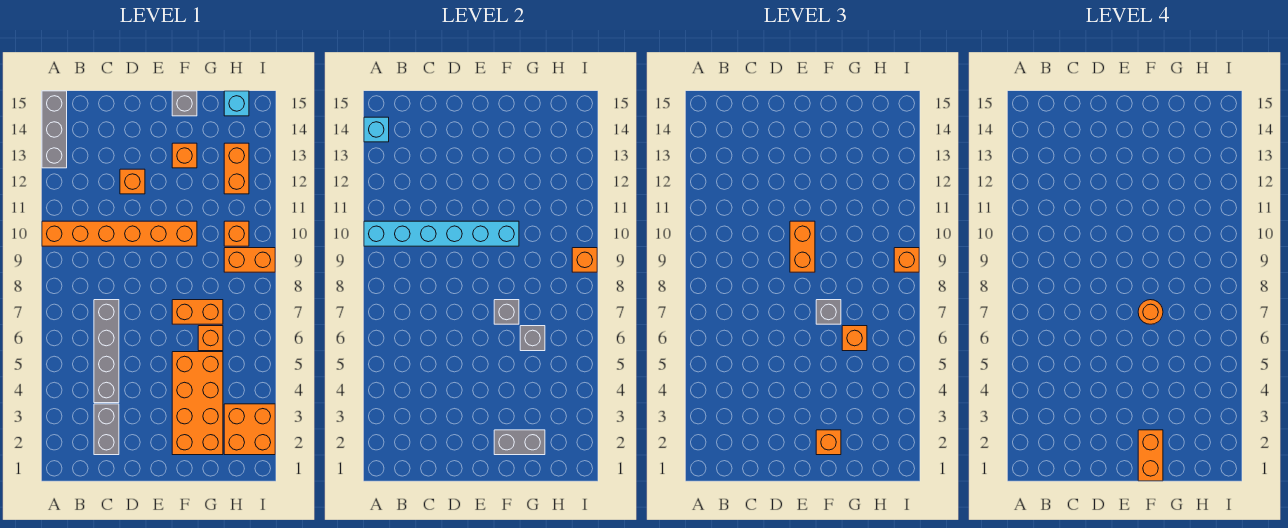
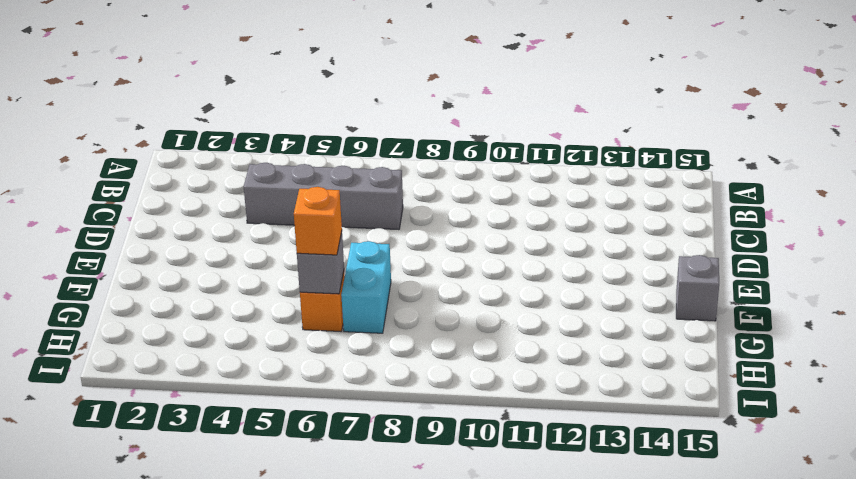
cyan 1x2 brick [341,241,391,333] -> orange 1x2 brick [172,300,223,324]
none -> orange 1x6 brick [42,221,197,246]
none -> grey 1x3 brick [42,91,67,168]
none -> grey 1x2 brick [94,404,119,455]

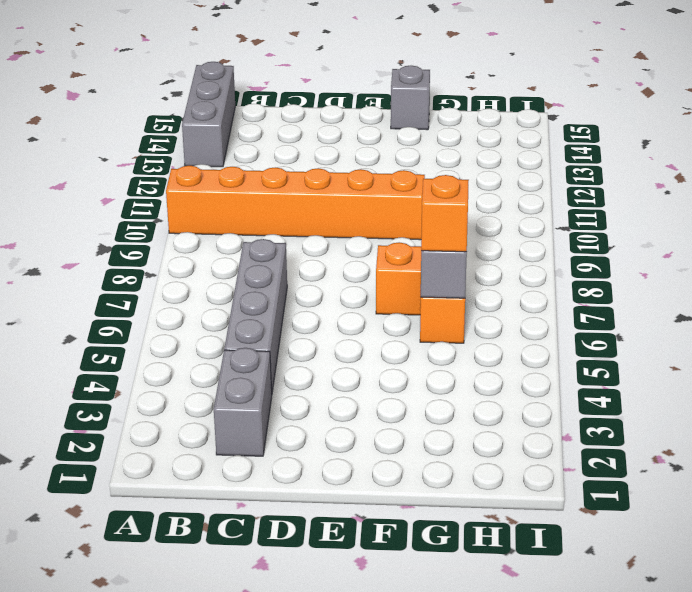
none -> orange 1x1 brick [120,169,145,194]
none -> orange 2x4 brick [172,352,223,455]
none -> orange 1x1 brick [172,143,197,168]

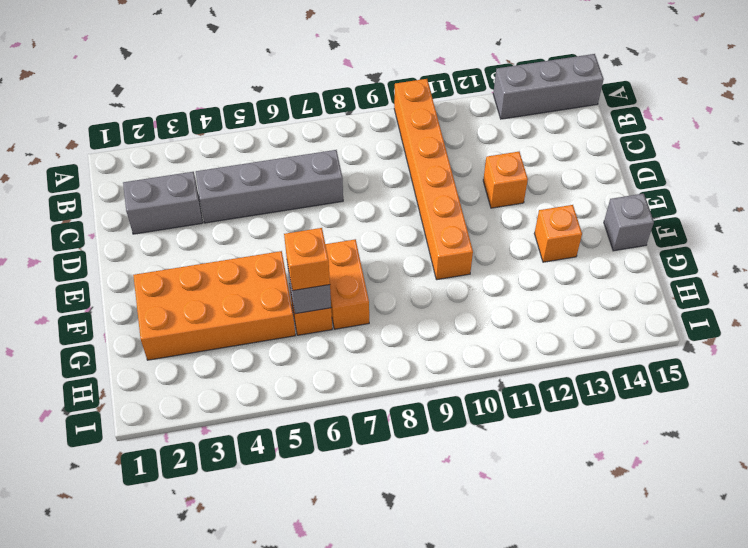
none -> orange 2x2 brick [224,404,275,455]
none -> orange 1x2 brick [224,248,275,272]
none -> orange 1x1 brick [224,221,249,246]

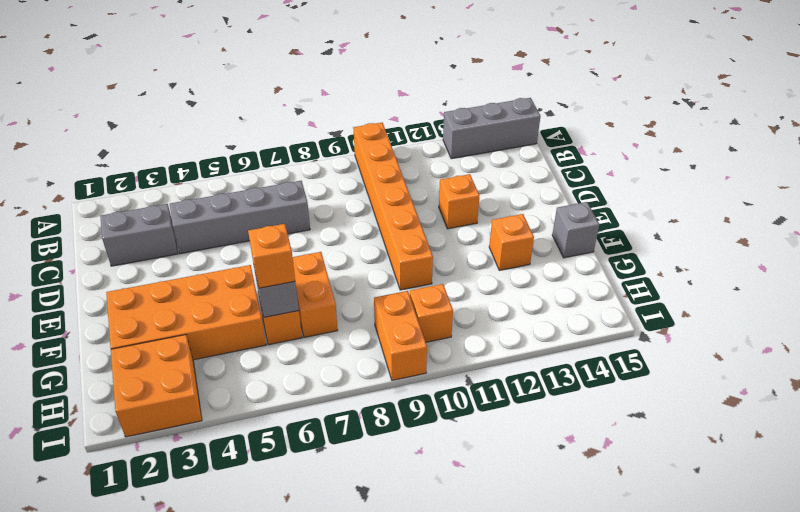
none -> orange 1x2 brick [224,143,249,194]
none -> cyan 1x1 brick [224,91,249,116]
none -> cyan 1x6 brick [364,221,519,246]

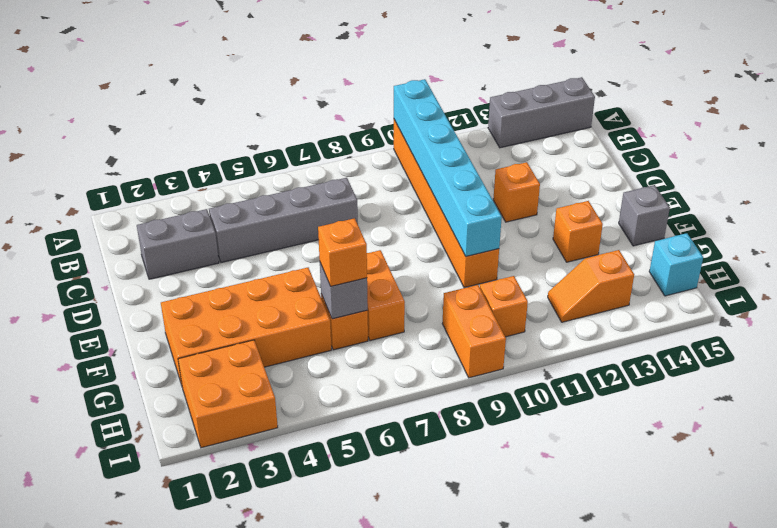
orange 1x2 slope [548,250,634,322] -> orange 1x2 brick [224,143,249,194]
none -> cyan 1x1 brick [364,117,389,142]
none -> grey 1x2 brick [494,430,545,455]
none -> grey 1x1 brick [494,300,519,324]

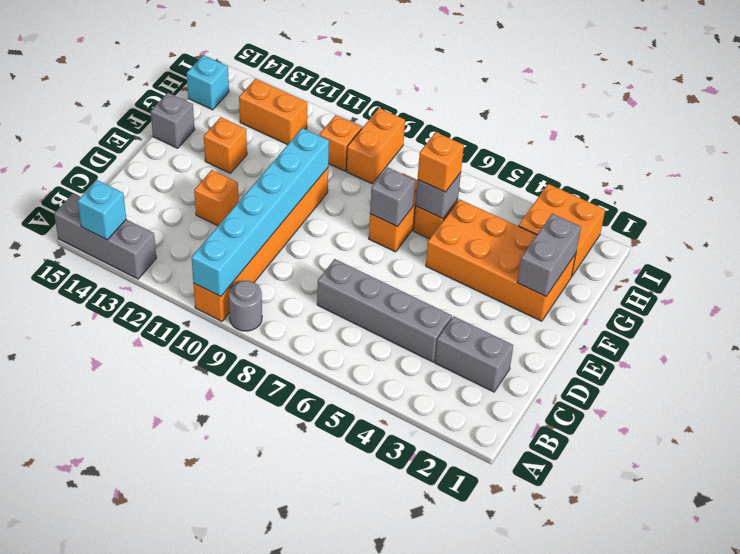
grey 1x1 round brick [229,281,262,331] -> none
none -> orange 1x1 brick [572,248,597,272]
none -> orange 1x2 brick [790,221,815,272]
none -> orange 1x1 brick [816,430,841,455]

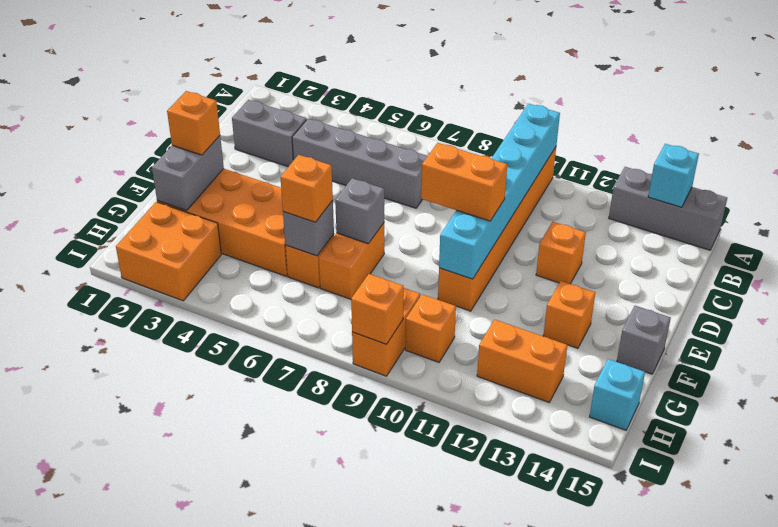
none -> grey 1x1 brick [816,300,841,324]
none -> orange 1x1 brick [894,248,919,272]
none -> orange 1x2 brick [1138,430,1163,481]

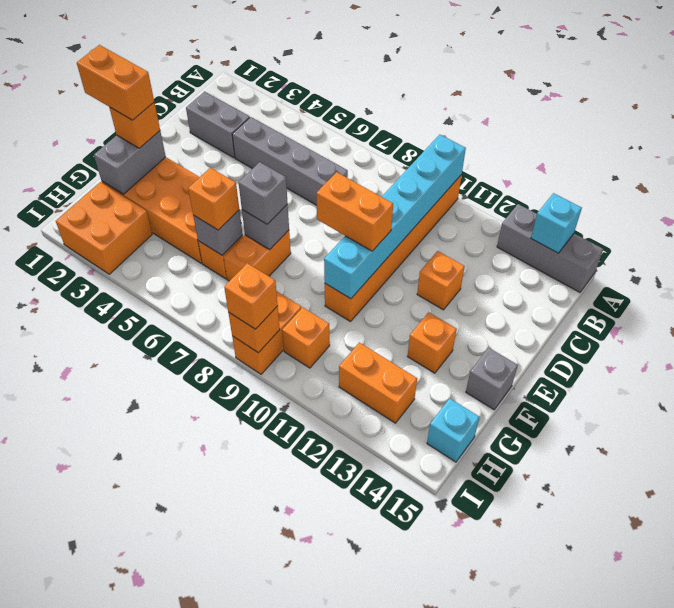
none -> orange 1x1 round brick [1138,300,1163,324]

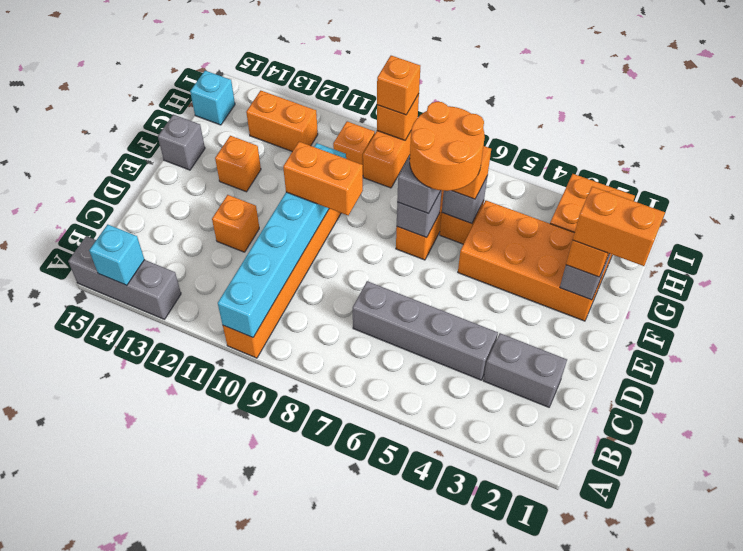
orange 2x2 round brick [410,102,485,191] -> orange 1x1 round brick [1138,300,1163,324]

